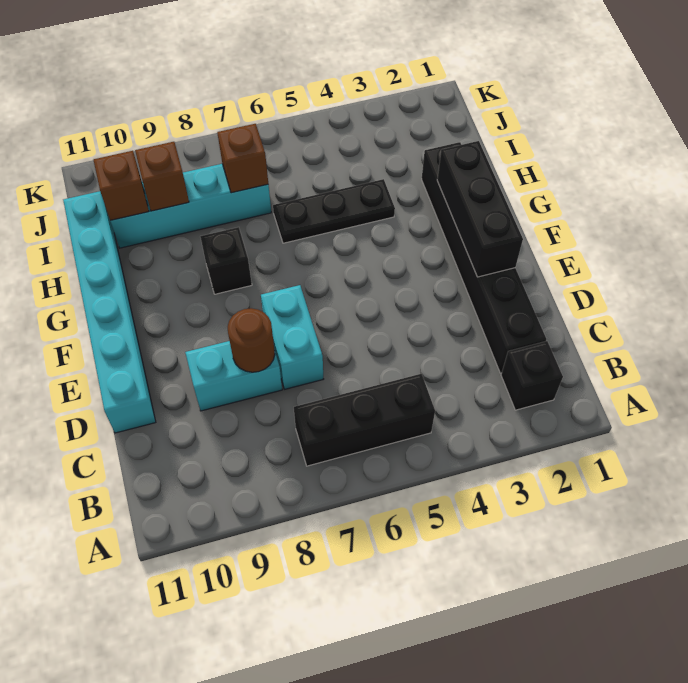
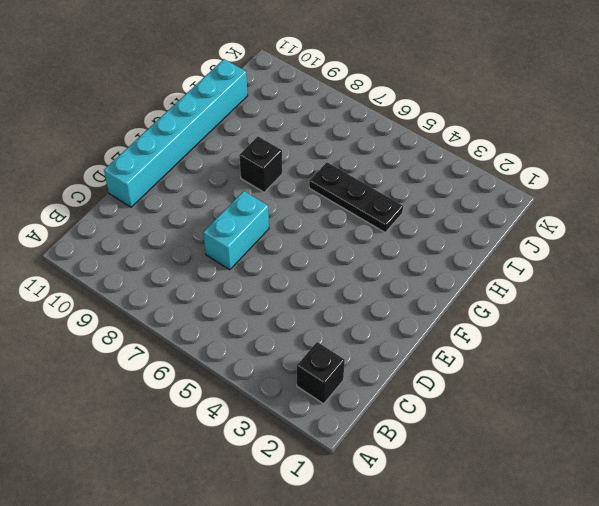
none -> black 1x3 brick [294,374,435,466]
none -> black 1x6 brick [422,142,546,373]
none -> cyan 1x2 brick [185,341,282,411]

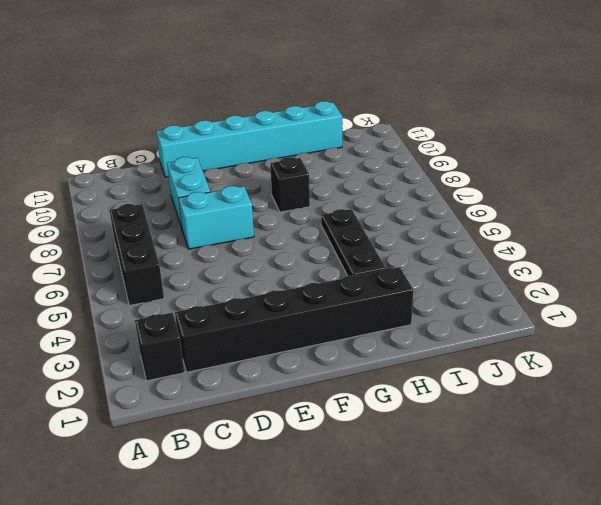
none -> cyan 1x4 brick [110,164,271,248]
none -> brown 1x1 round brick [228,308,275,372]
none -> black 1x3 brick [437,141,523,277]

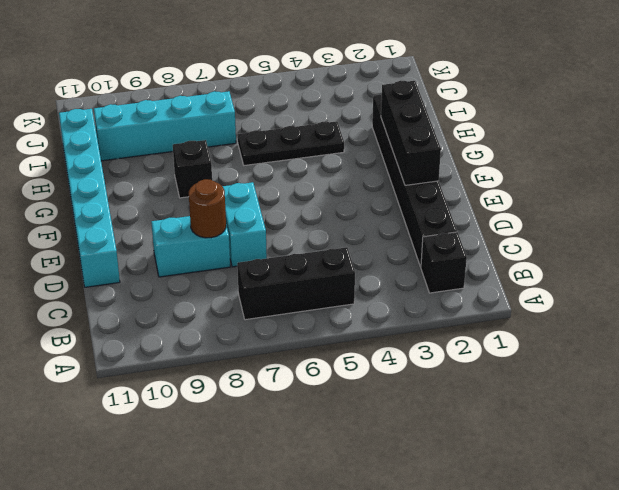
none -> brown 1x1 brick [217,124,268,193]
none -> brown 1x1 brick [135,142,189,211]
none -> brown 1x1 brick [94,151,149,221]

